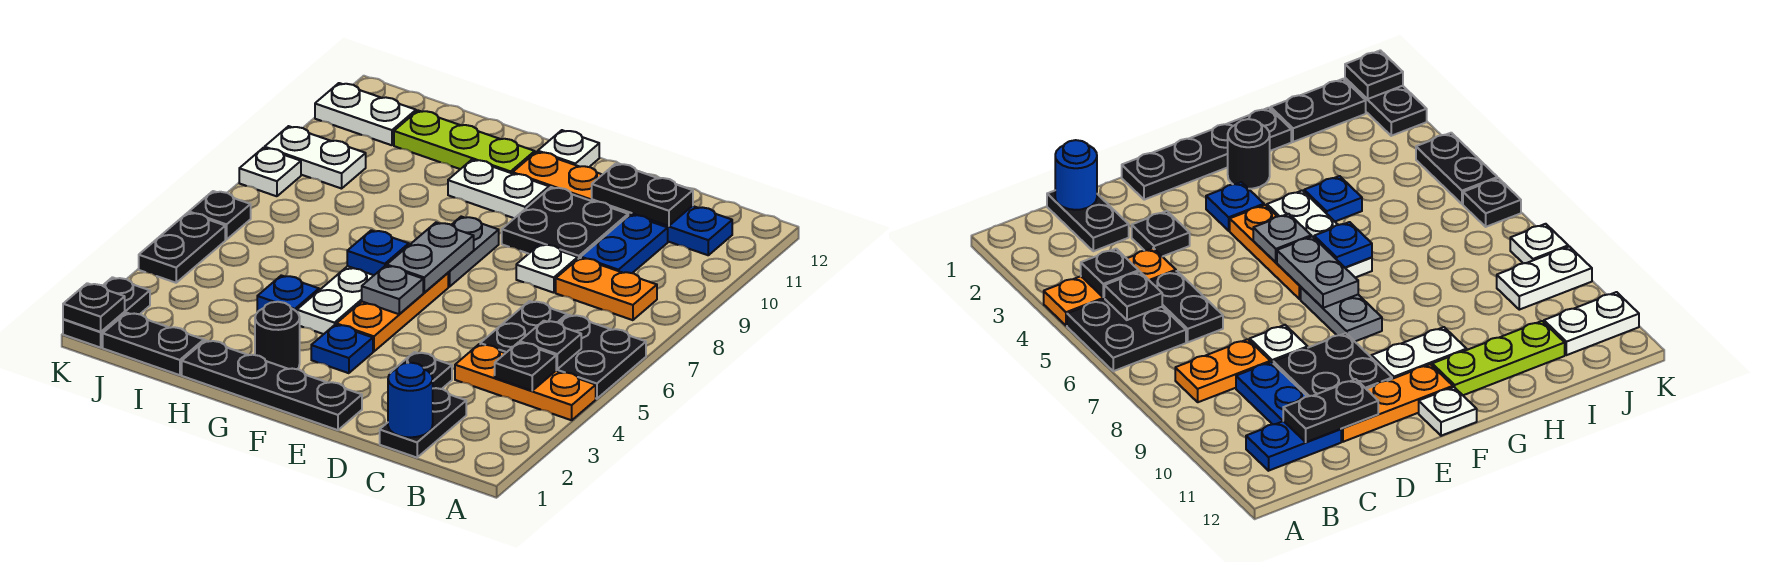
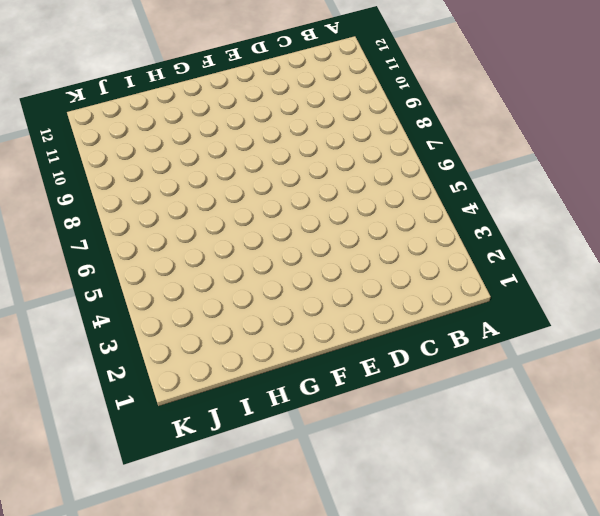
none -> orange 1x3 plate [455,344,596,420]
none -> black 2x2 plate [556,315,646,399]
none -> orange 1x2 plate [556,258,657,320]
none -> blue 1x2 plate [631,206,732,255]

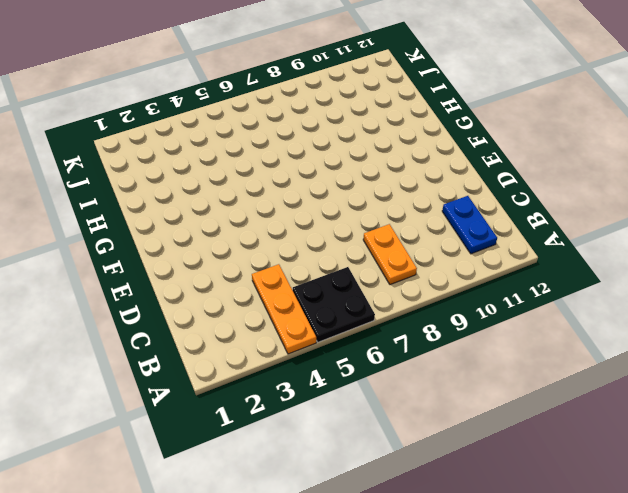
none -> black 1x2 plate [380,388,466,458]
none -> black 1x2 plate [480,301,567,353]
none -> blue 1x2 plate [581,215,668,273]
none -> black 1x1 plate [393,352,452,389]

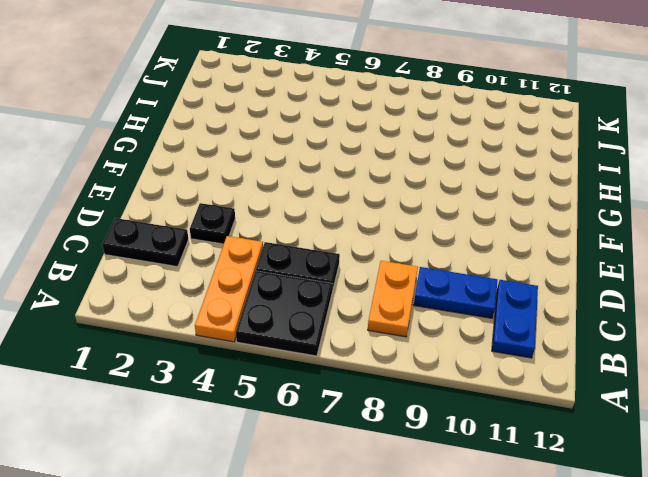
none -> white 1x1 plate [516,244,578,293]
none -> black 2x2 plate [502,187,628,259]
none -> orange 1x3 plate [513,152,632,216]
none -> black 1x4 plate [182,340,362,430]

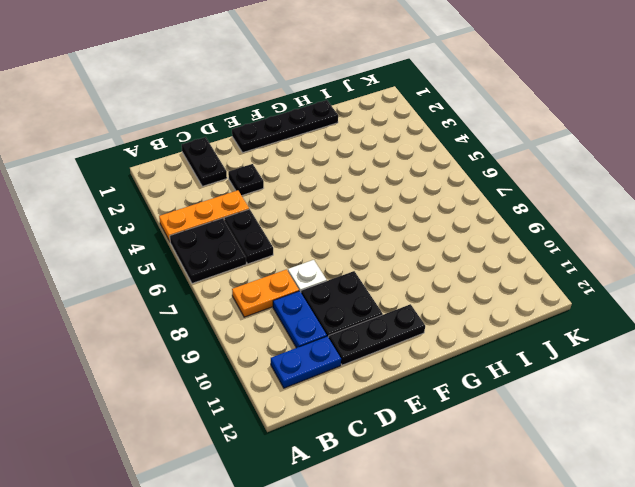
black 1x3 plate [329,304,425,365] -> orange 1x3 plate [513,152,632,216]
none -> blue 1x1 plate [311,325,373,373]
none -> orange 1x3 plate [336,273,448,352]
none -> grey 1x2 plate [448,217,499,287]
none -> white 1x2 plate [448,160,549,218]

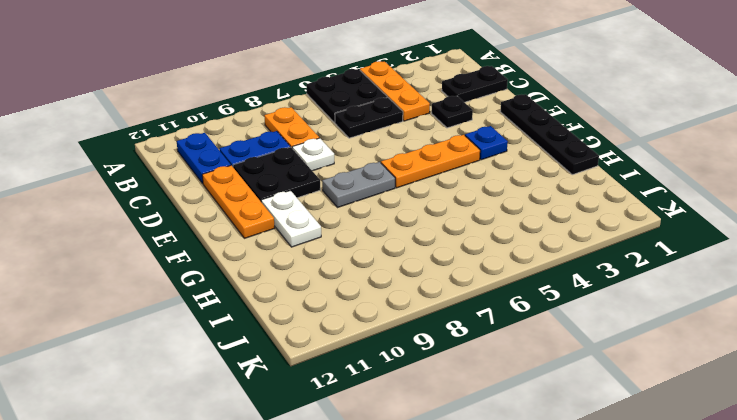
none -> white 1x1 plate [538,130,599,167]
none -> black 1x1 round brick [255,302,300,369]
none -> white 1x3 plate [297,266,374,334]
none -> lime 1x3 plate [394,111,535,173]

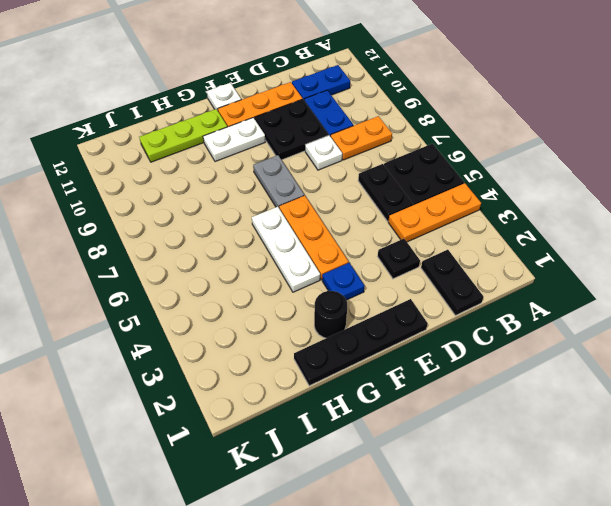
none -> blue 1x1 plate [257,275,319,312]
none -> black 1x2 plate [103,313,204,375]
none -> white 1x2 plate [265,126,366,189]
none -> white 1x2 plate [315,83,416,145]

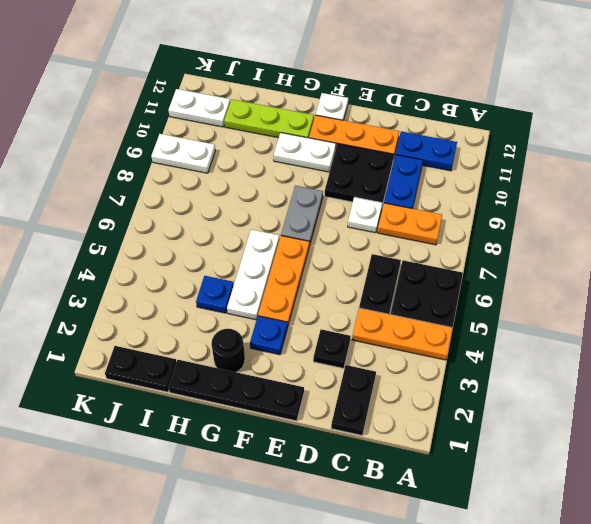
none -> black 1x2 plate [63,277,150,348]
none -> black 1x2 plate [139,213,225,283]
none -> black 1x1 plate [189,191,251,240]
none -> white 1x1 plate [239,148,301,196]

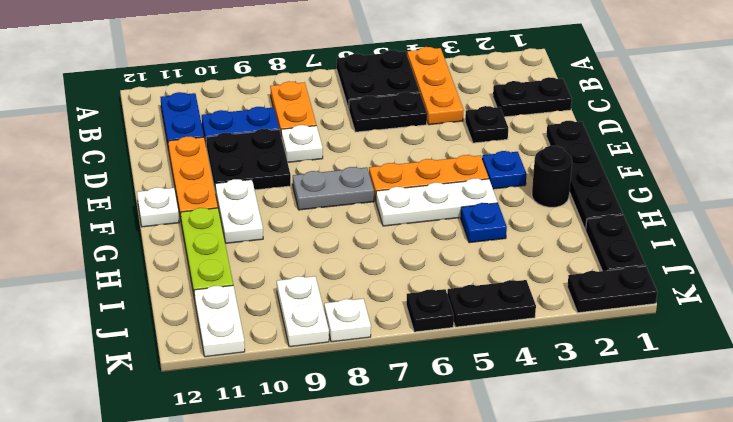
none -> black 1x1 plate [495,342,556,391]
none -> black 1x1 plate [520,321,581,369]
none -> blue 1x1 round brick [388,363,433,437]
none -> black 1x2 plate [592,164,693,226]

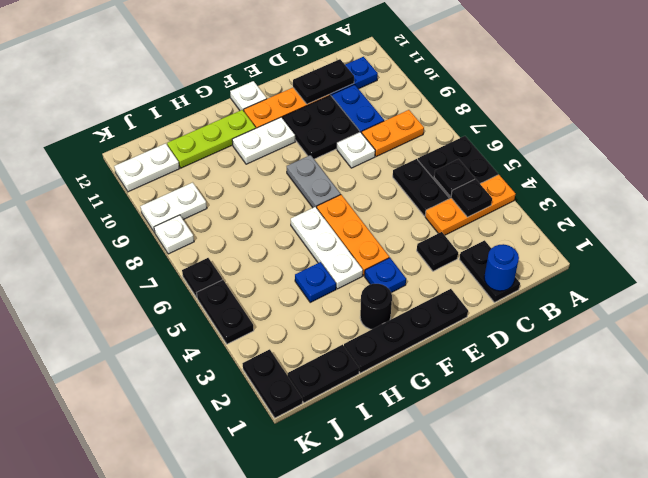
none -> grey 1x1 plate [362,266,423,314]
none -> grey 1x2 plate [387,223,474,293]
none -> blue 1x1 plate [347,230,409,275]
none -> black 1x1 plate [63,283,125,332]

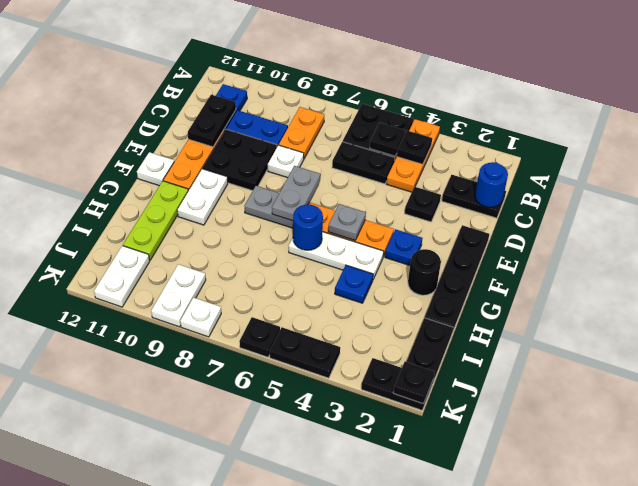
grey 1x2 plate [272,166,320,221] -> grey 1x2 plate turned to [387,223,474,293]
blue 1x1 round brick [293,205,323,250] -> blue 1x1 plate [347,230,409,275]

